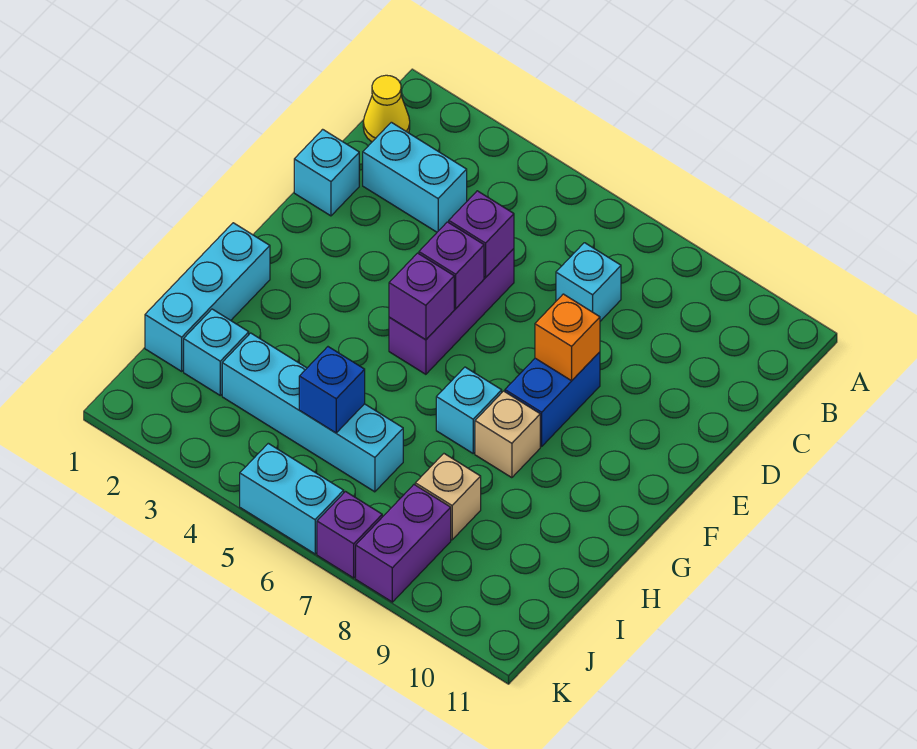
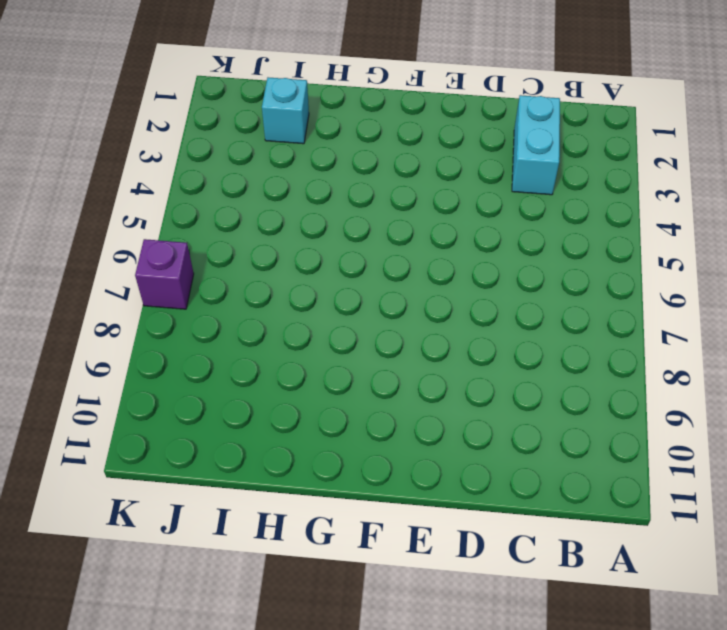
none -> yellow 1x1 cone [363,75,410,142]
none -> cyan 1x1 brick [556,243,621,321]
none -> cyan 1x1 brick [294,129,359,216]

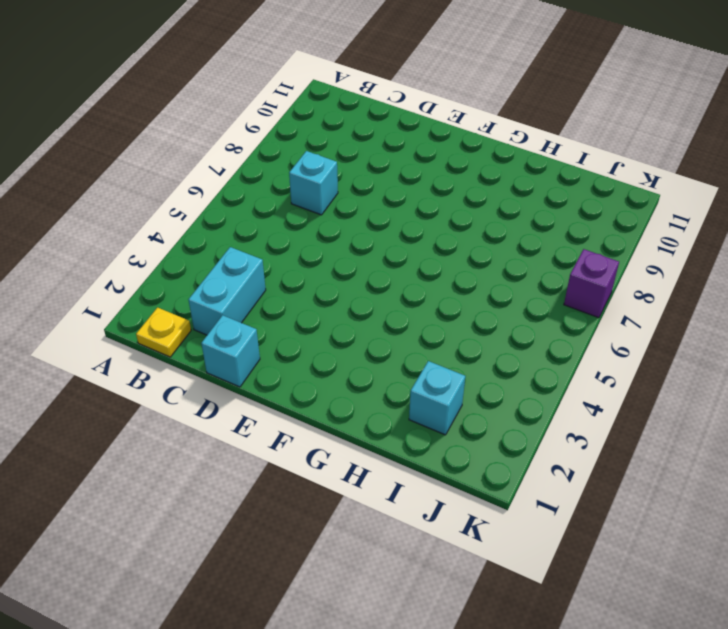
yellow 1x1 plate [136,308,191,357] -> yellow 1x1 cone [363,75,410,142]
none -> purple 1x3 brick [389,249,514,374]
none -> blue 1x2 brick [505,352,600,446]
none -> cyan 1x3 brick [145,223,270,371]

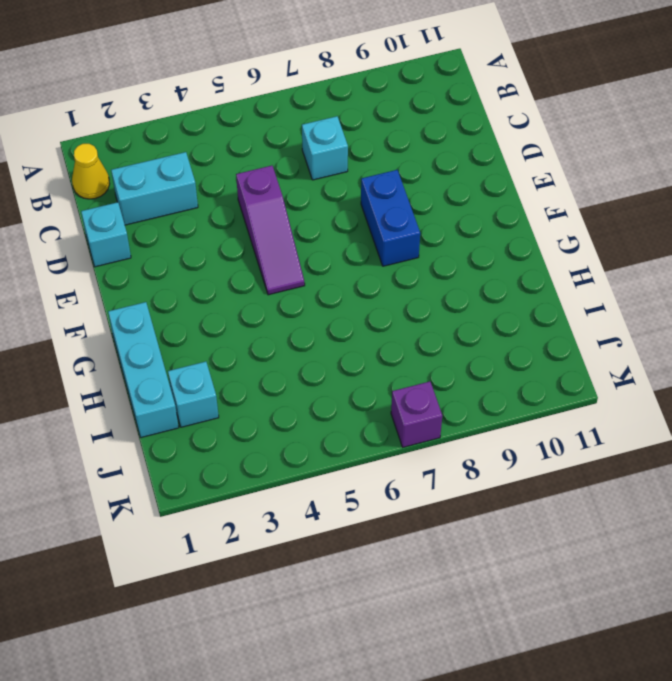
purple 1x3 slope [236,166,305,295] -> purple 1x3 brick [389,249,514,374]
none -> cyan 1x1 brick [436,367,502,453]
none -> tan 1x1 brick [475,391,540,478]
none -> cyan 1x4 brick [222,333,403,492]

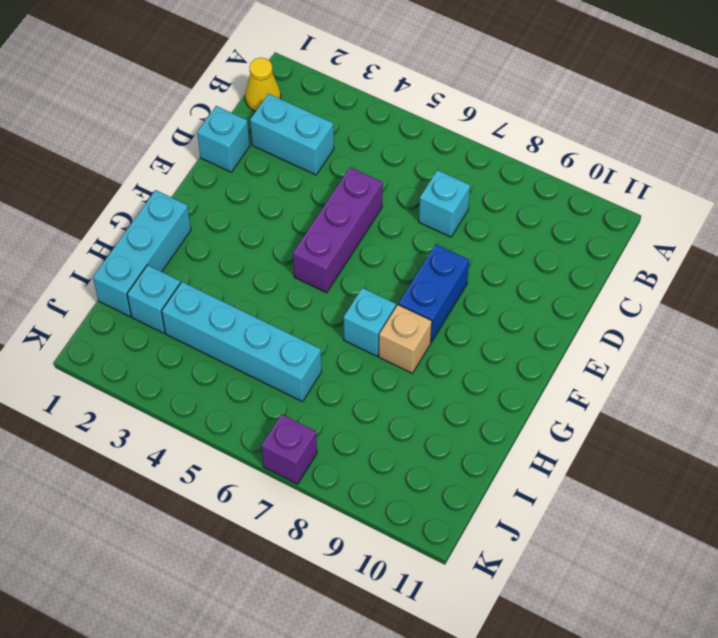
none -> tan 1x1 brick [415,454,481,540]
none -> purple 1x2 brick [356,485,451,602]
none -> cyan 1x2 brick [240,443,344,554]

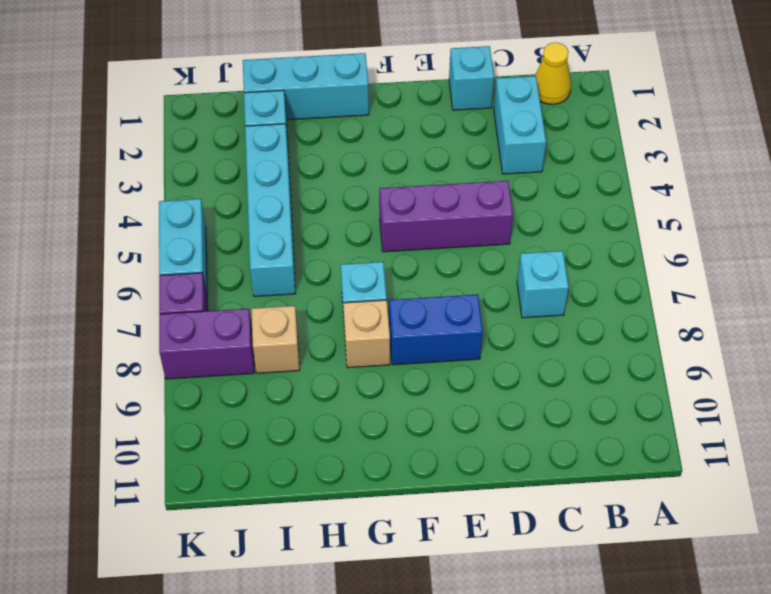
none -> purple 1x1 brick [449,191,514,277]
none -> purple 1x1 brick [419,222,484,308]
none -> orange 1x1 brick [535,294,600,381]

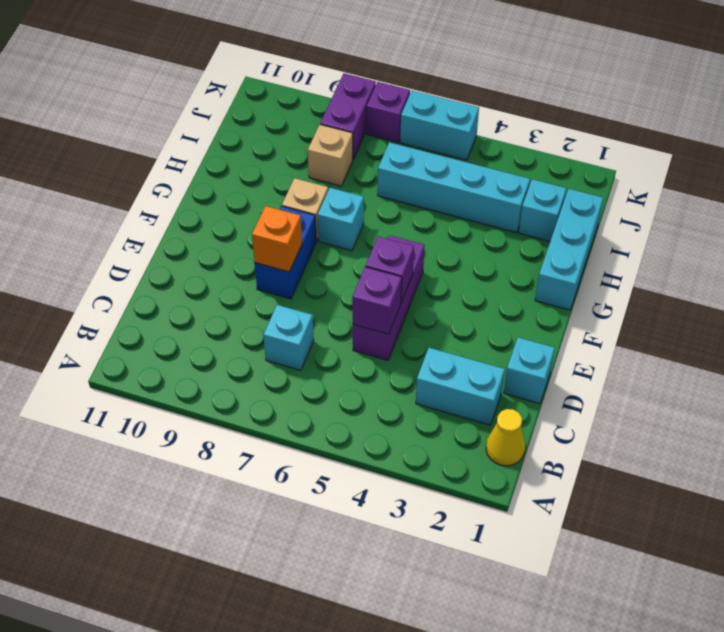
none -> purple 1x1 brick [389,253,454,340]
none -> blue 1x1 brick [299,347,365,433]

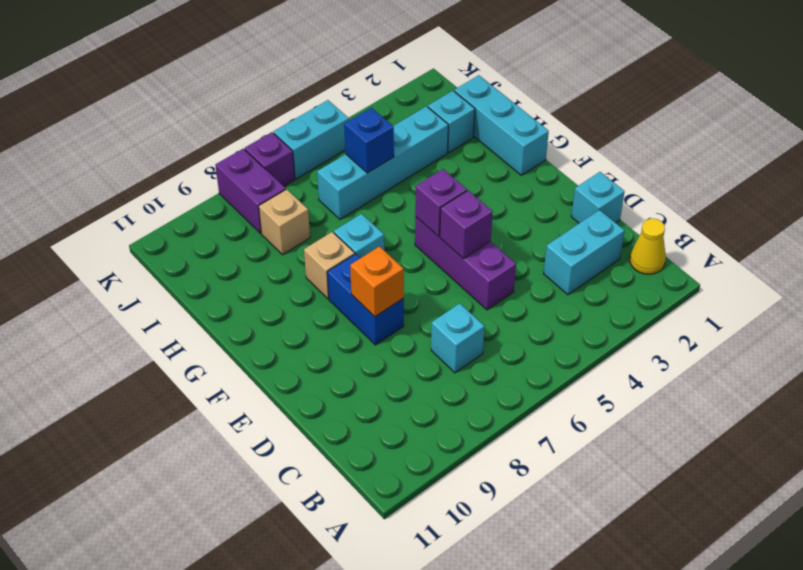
none -> purple 1x1 brick [449,191,514,277]

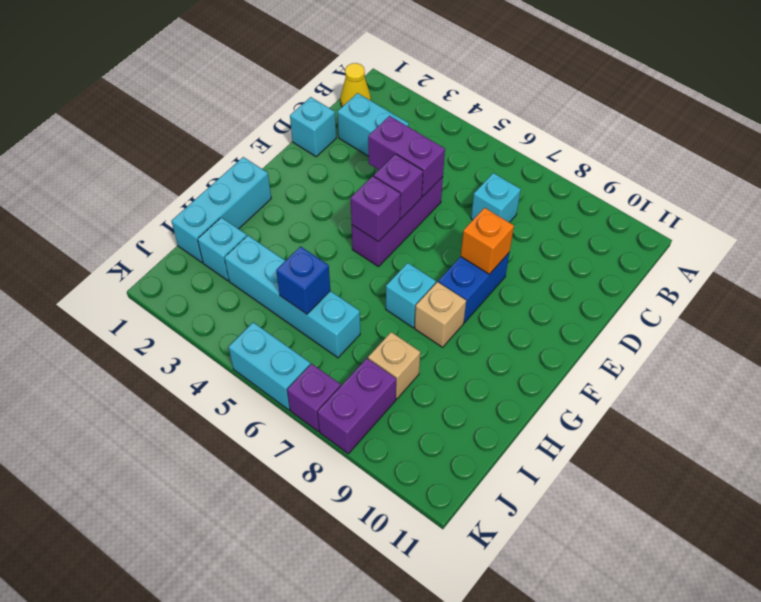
purple 1x2 brick [368,116,445,196] -> purple 1x1 brick [449,191,514,277]

